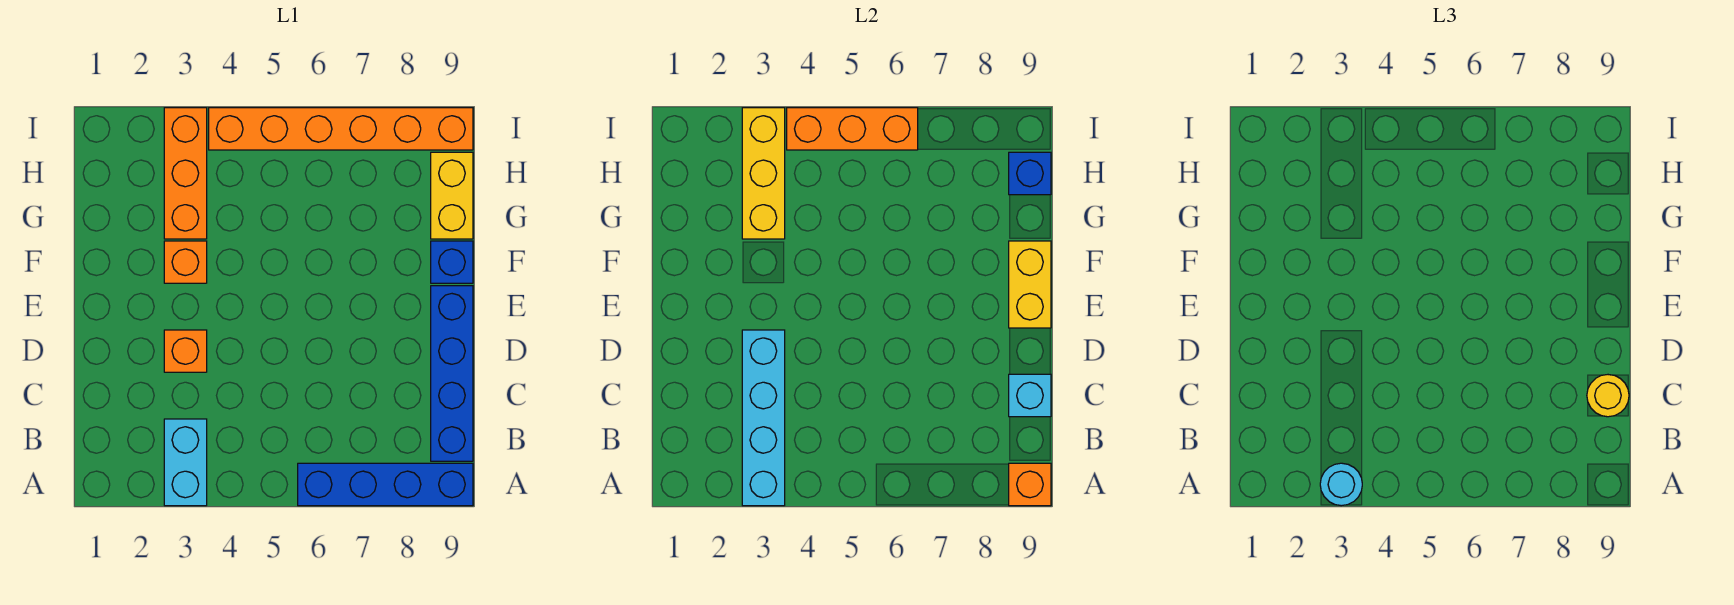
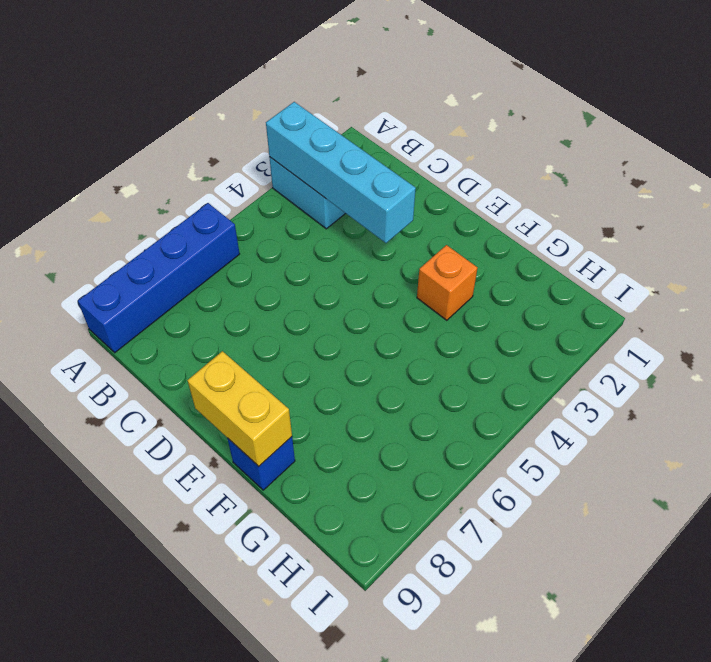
none -> blue 1x4 brick [431,286,473,461]
none -> orange 1x1 brick [164,330,207,372]
none -> orange 1x3 brick [164,108,207,239]

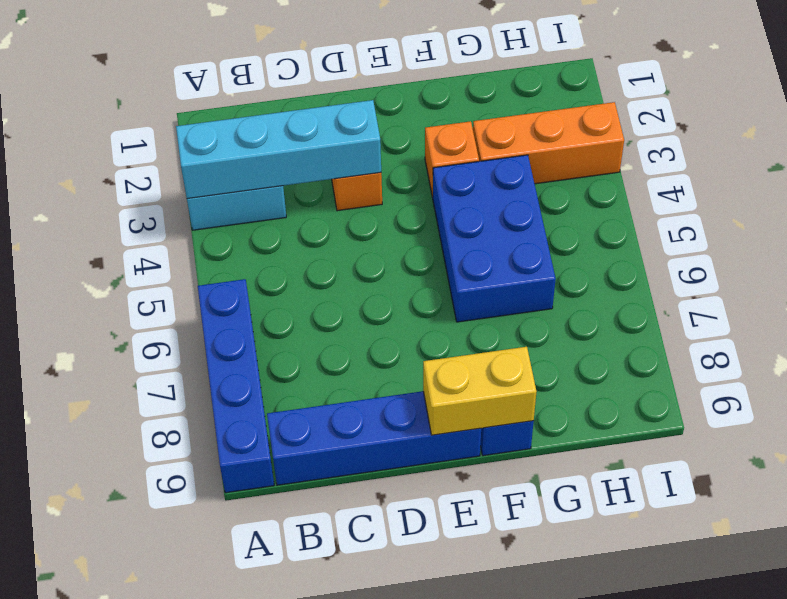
blue 2x3 brick [433,155,556,322] -> none
none -> yellow 1x2 brick [431,152,473,239]
none -> orange 1x6 brick [209,108,473,150]
none -> orange 1x1 brick [1009,463,1051,506]

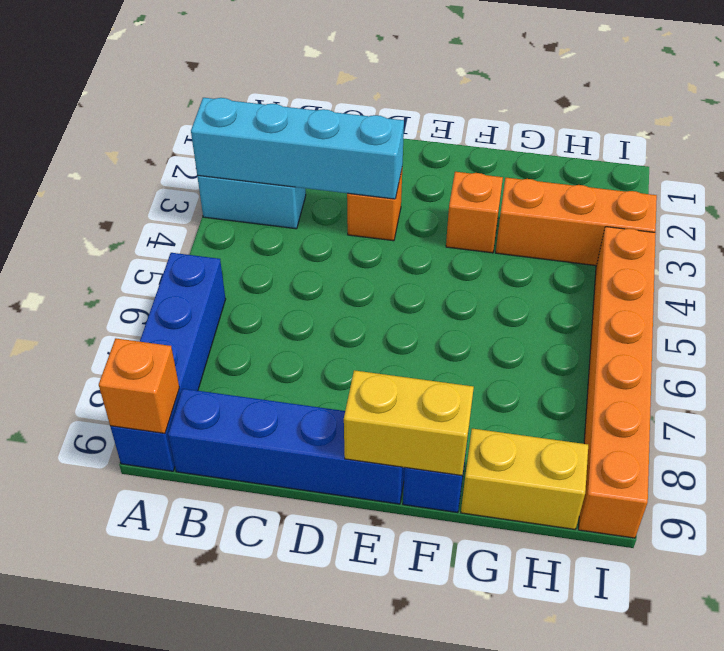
none -> cyan 1x1 brick [1009,374,1051,417]
none -> yellow 1x3 brick [742,108,785,239]
none -> blue 1x1 brick [1009,152,1051,195]

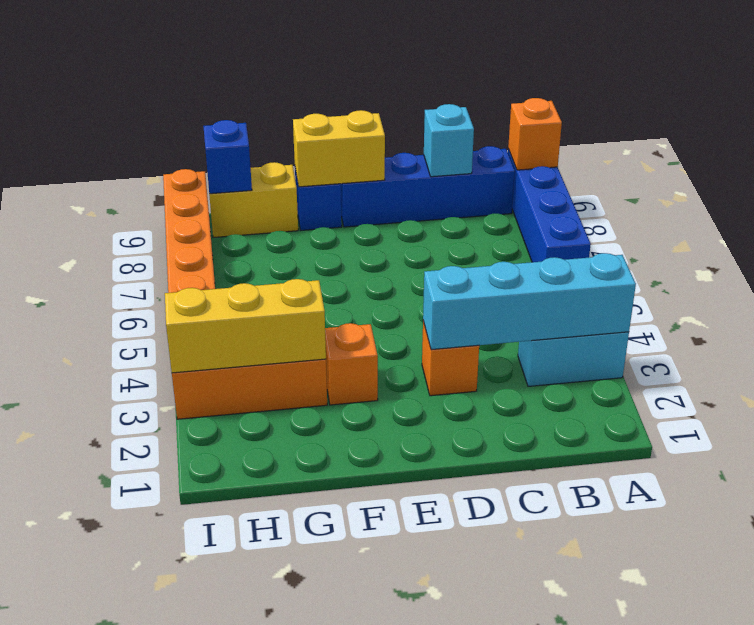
none -> orange 1x3 brick [787,108,918,150]
none -> cyan 1x1 round brick [1320,463,1362,506]
none -> yellow 1x1 round brick [1587,375,1629,417]

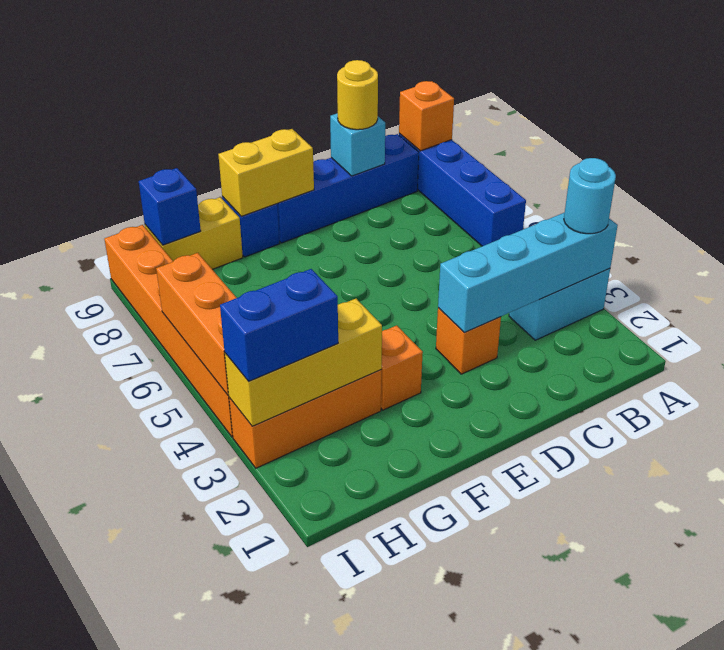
blue 1x2 brick [220,269,338,381] -> none

